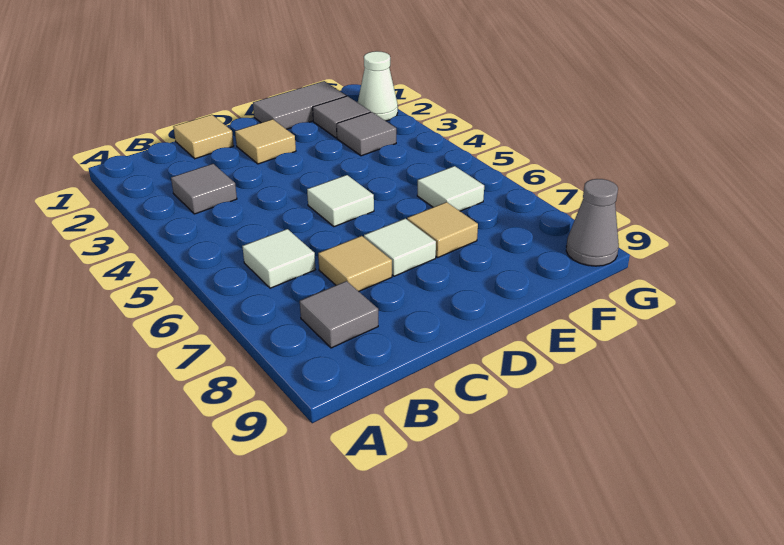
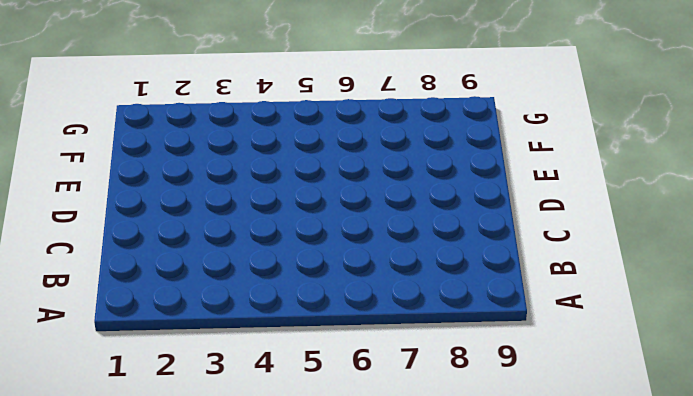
none -> grey 1x1 tile [171,164,237,214]
none -> white 1x1 tile [242,229,315,288]
none -> grey 1x1 tile [300,281,378,348]

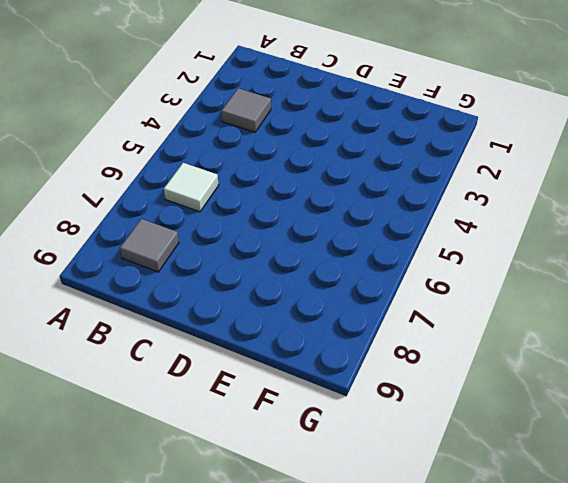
none -> tan 1x1 tile [173,115,234,159]
none -> tan 1x1 tile [318,236,392,291]
none -> tan 1x1 tile [235,119,296,164]

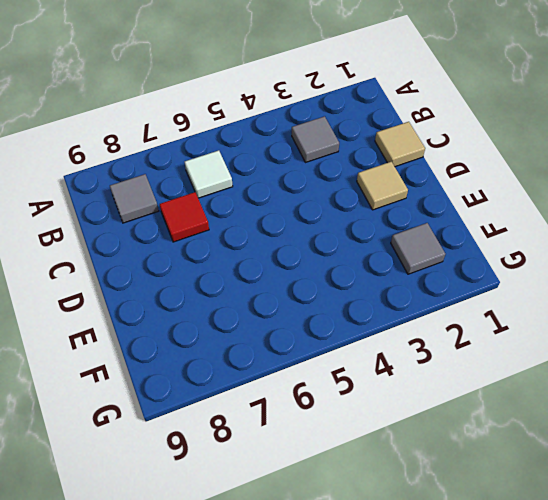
red 1x1 tile [160,192,209,242] -> tan 1x1 tile [318,236,392,291]
none -> white 1x1 tile [307,175,374,227]
none -> white 1x1 tile [364,219,436,276]
none -> grey 1x2 tile [253,81,346,129]

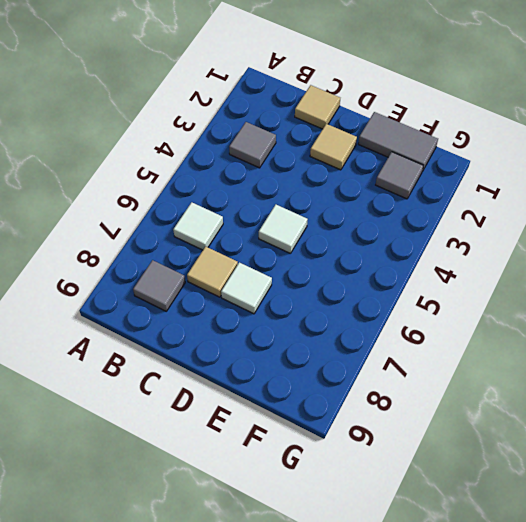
none -> tan 1x1 tile [407,202,478,257]
none -> grey 1x1 tile [337,112,396,156]
none -> white 1x1 tile [417,166,484,211]

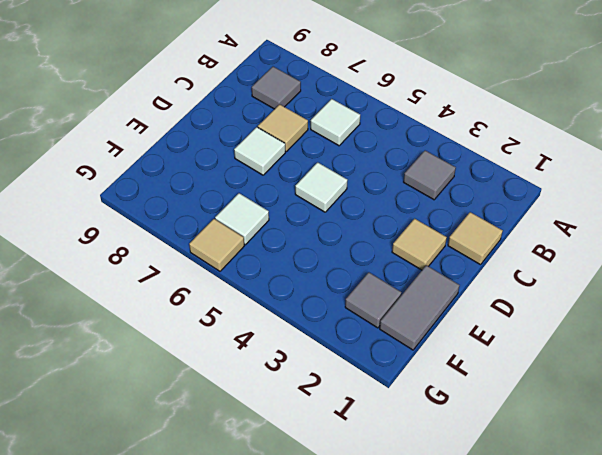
tan 1x1 tile [189,219,244,271] -> tan 1x1 tile moved to [407,202,478,257]
none -> grey 1x1 tile [337,112,396,156]
none -> white 1x1 cone [357,51,398,121]
none -> grey 1x1 cone [566,179,619,266]

